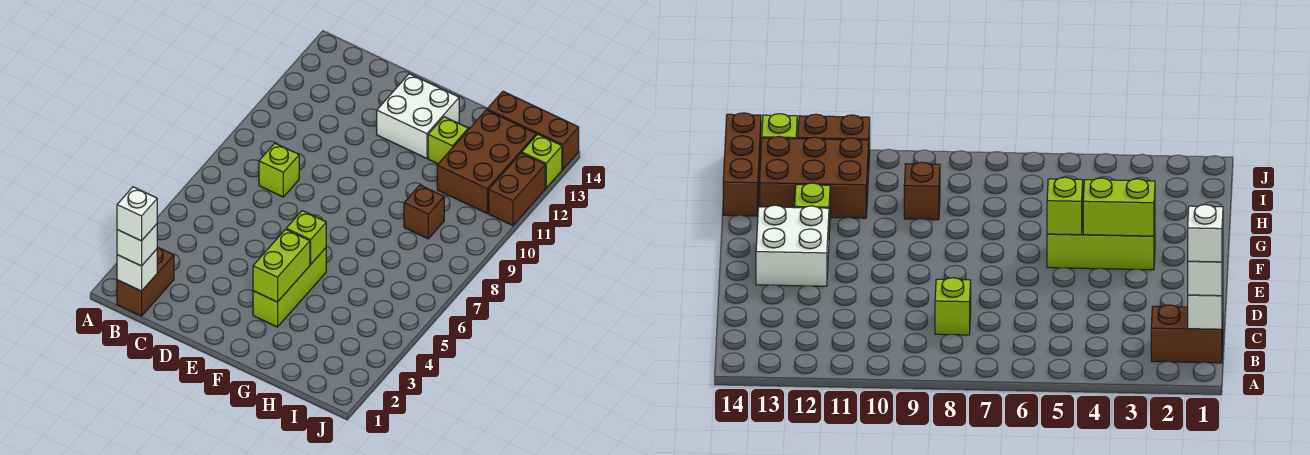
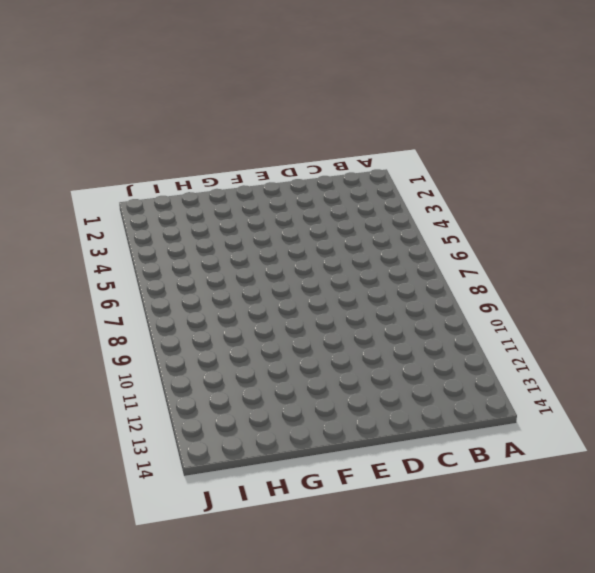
none -> brown 1x2 brick [117,247,174,316]
none -> lime 1x1 brick [259,143,299,197]
none -> white 2x2 brick [377,74,459,158]

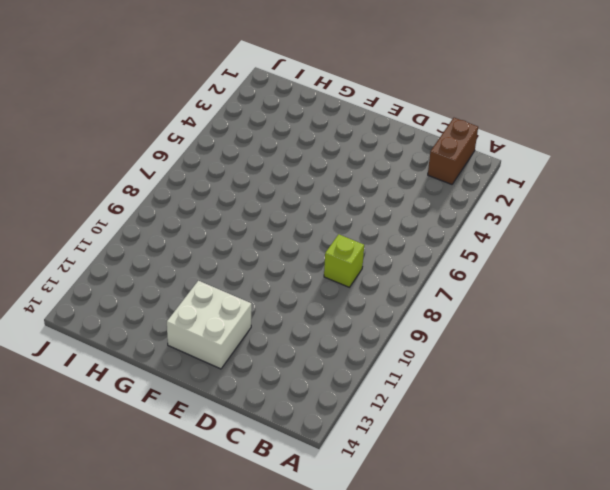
none -> lime 1x3 brick [253,248,326,327]
none -> lime 1x1 brick [428,117,468,164]
none -> brown 1x1 brick [404,185,444,239]

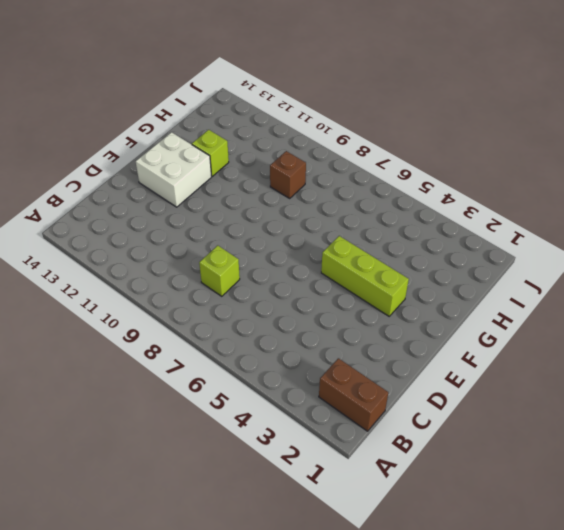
none -> brown 2x3 brick [437,110,536,213]
none -> brown 1x3 brick [487,91,579,169]
none -> brown 1x2 brick [489,153,545,226]

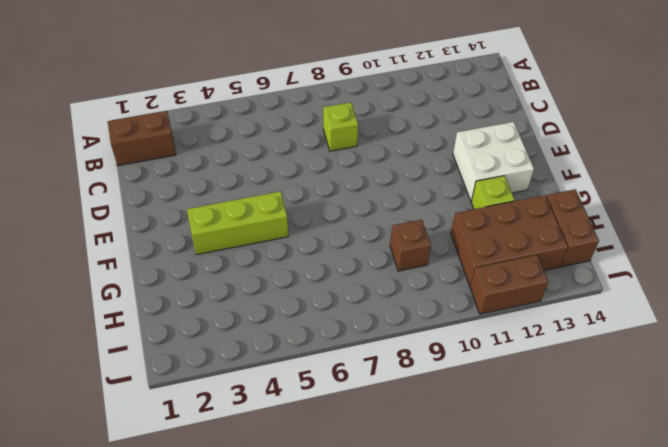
brown 1x2 brick [546,189,599,267] -> brown 1x3 brick [487,91,579,169]
none -> lime 1x1 brick [522,134,562,188]
none -> white 1x1 brick [117,249,157,291]
none -> lime 1x2 brick [253,229,310,302]

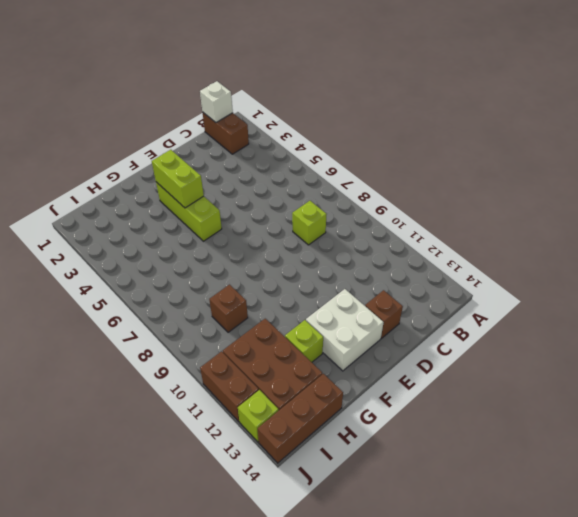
brown 1x1 brick [365,290,403,338] -> none
none -> lime 1x1 brick [286,211,326,265]
none -> white 1x1 brick [117,224,157,266]
none -> white 1x1 brick [117,187,157,241]

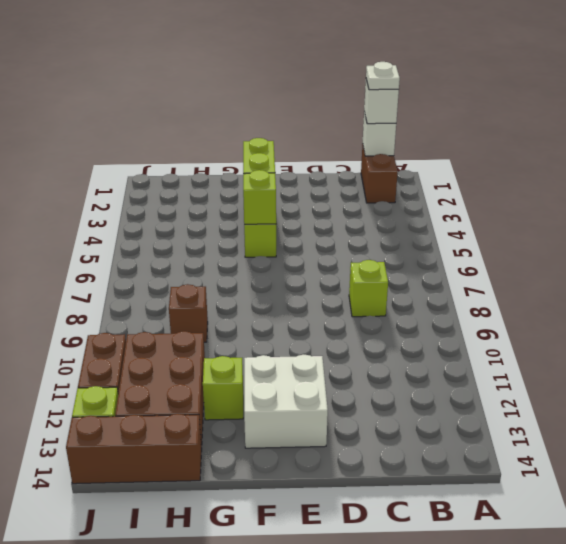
white 1x1 plate [366,62,400,90] -> white 1x1 brick [117,187,157,241]

